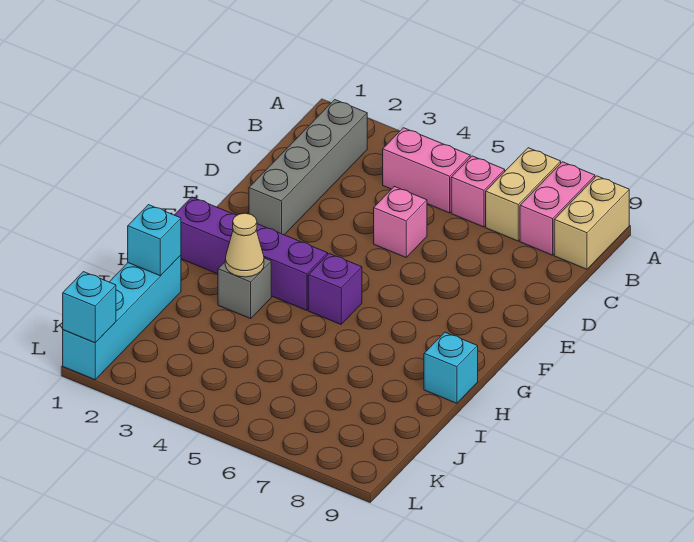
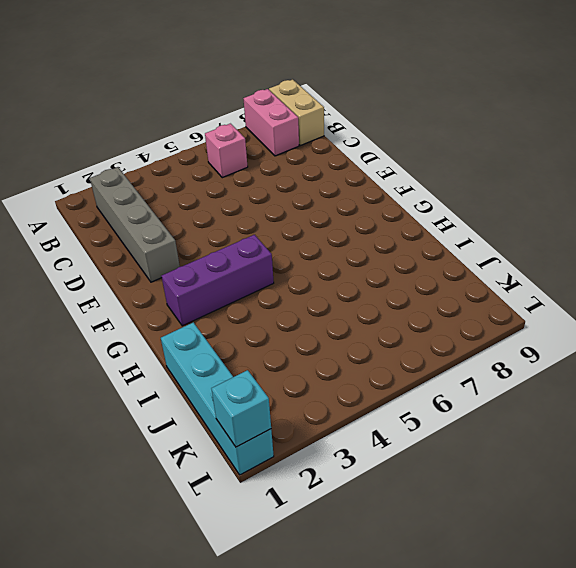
purple 1x3 brick [162,235,274,326] -> purple 1x4 brick [175,197,328,310]
none -> tan 1x2 brick [486,148,561,241]
none -> pink 1x2 brick [383,128,470,213]
none -> pink 1x1 brick [374,186,427,257]

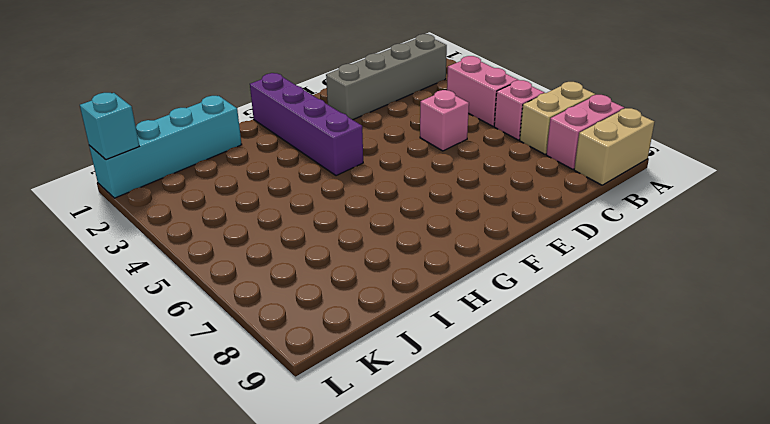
none -> purple 1x1 brick [308,254,362,324]
none -> grey 1x1 brick [218,258,271,319]
none -> cyan 1x1 brick [424,332,478,403]

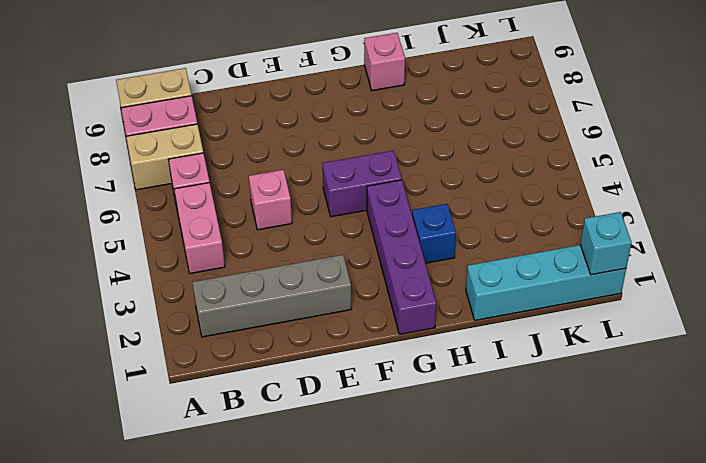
purple 1x2 brick [322,150,402,217] -> purple 1x1 brick [308,254,362,324]
blue 1x1 brick [412,204,456,263] -> grey 1x1 brick [218,258,271,319]
pink 1x1 brick [364,33,405,91] -> cyan 1x1 brick [424,332,478,403]
none -> tan 1x1 cone [225,213,264,277]
none -> cyan 1x1 brick [128,205,181,276]

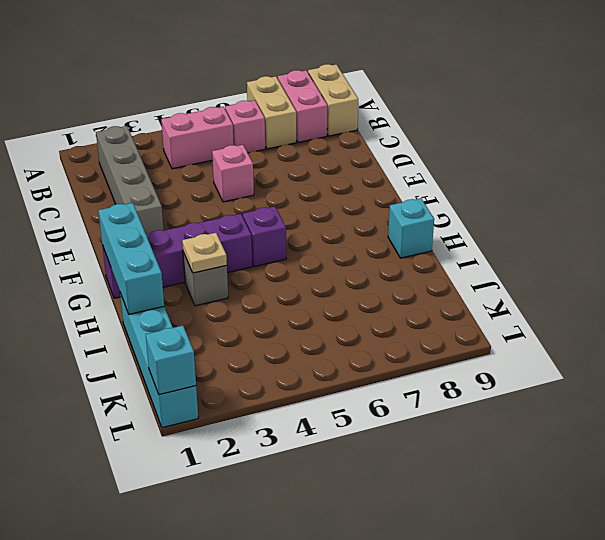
cyan 1x3 brick [98,203,164,314] -> cyan 1x1 brick [128,205,181,276]
tan 1x1 plate [182,233,227,273] -> tan 1x1 cone [225,213,264,277]

